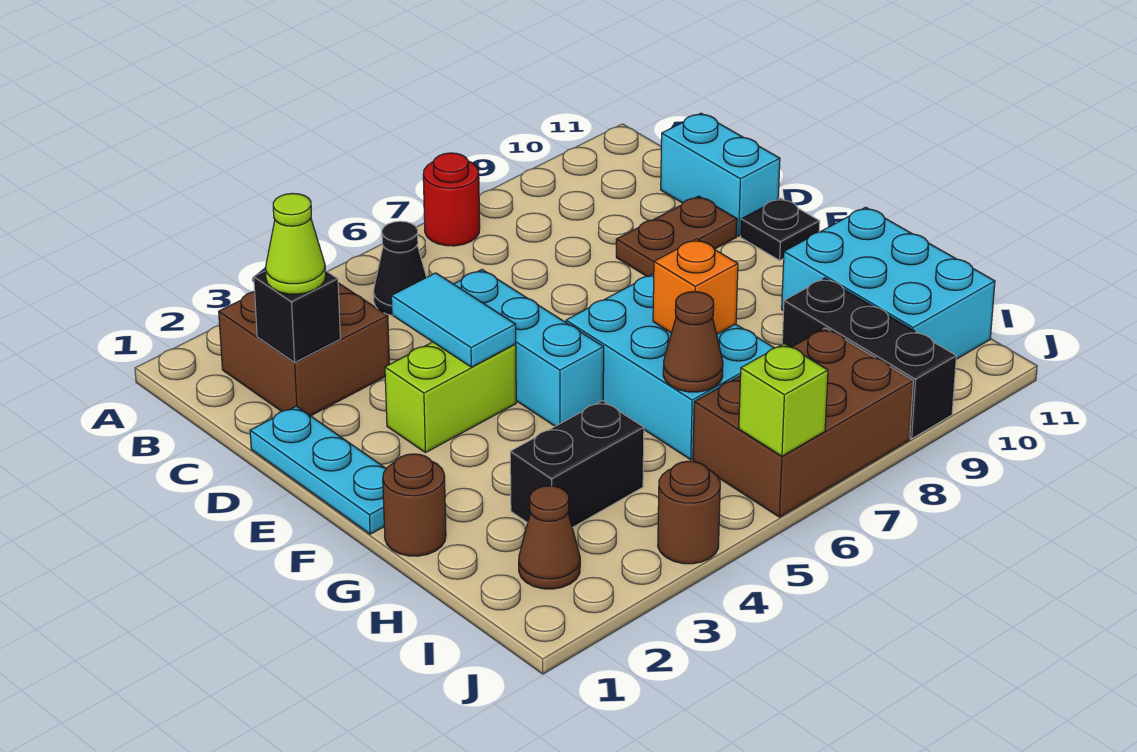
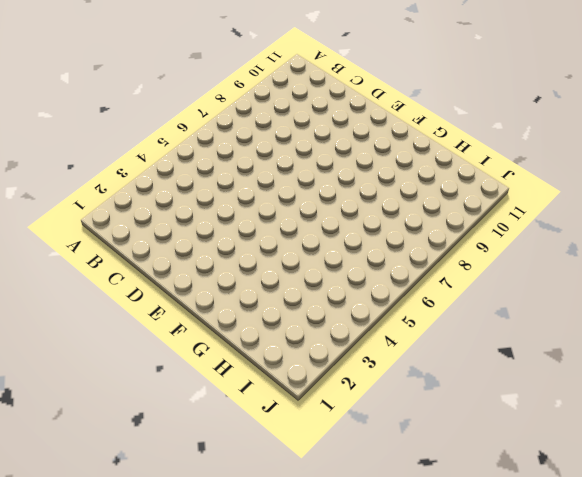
none -> red 1x1 round brick [423,153,480,246]
none -> brown 2x2 brick [219,283,389,416]
none -> black 1x1 cone [373,221,427,315]

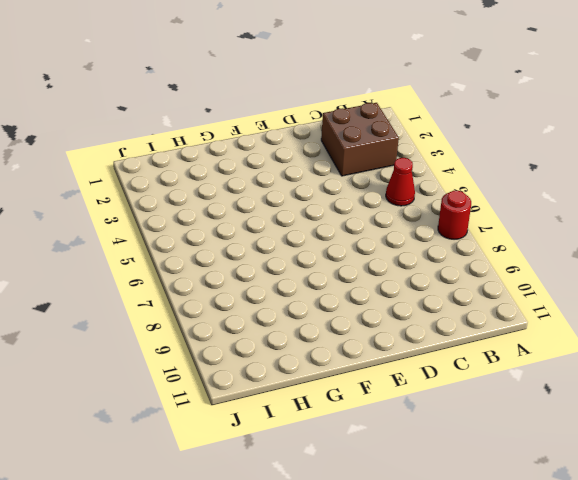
red 1x1 cone [386,158,415,206] -> black 1x1 cone [373,221,427,315]
none -> cyan 1x2 brick [661,113,780,236]
none -> cyan 1x3 plate [250,406,386,534]
none -> cyan 1x3 brick [454,270,604,426]

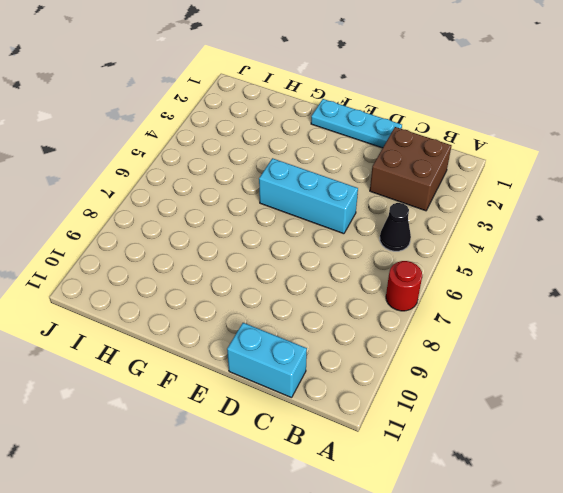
none -> brown 1x2 plate [616,196,737,276]
none -> lime 1x2 brick [385,342,516,453]
none -> black 1x1 plate [741,198,820,260]

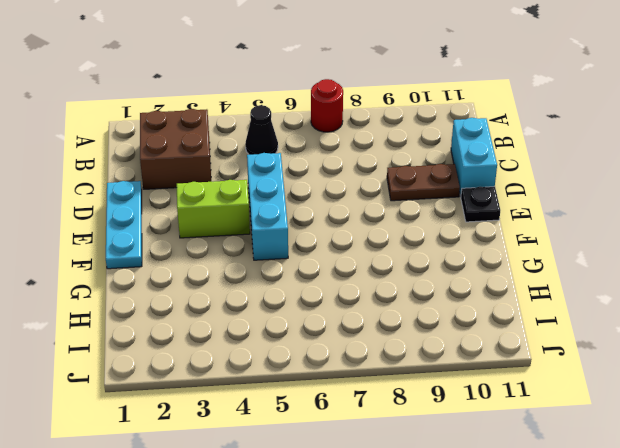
none -> cyan 2x3 brick [566,274,774,460]
none -> brown 1x1 round brick [383,454,446,556]
none -> cyan 2x3 brick [782,207,995,359]

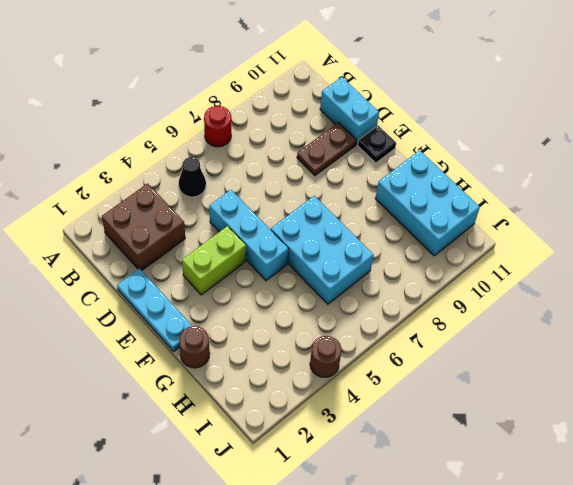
none -> black 1x2 brick [510,401,644,528]
none -> black 1x3 brick [782,278,956,439]
none -> brown 1x1 cone [519,486,580,589]

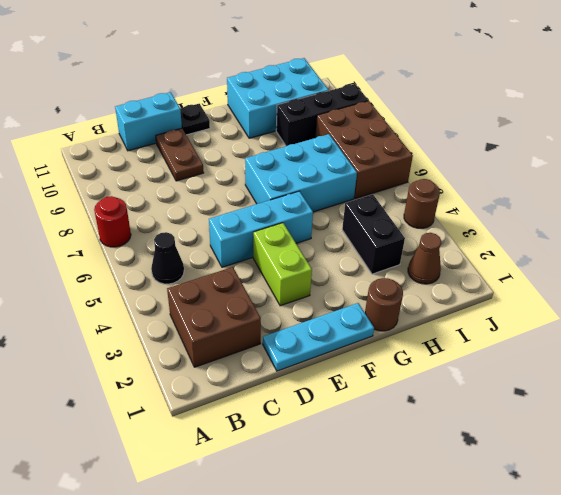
none -> black 1x1 brick [254,271,340,362]
none -> cyan 1x2 tile [391,273,516,367]
none -> orange 1x1 brick [653,239,738,334]

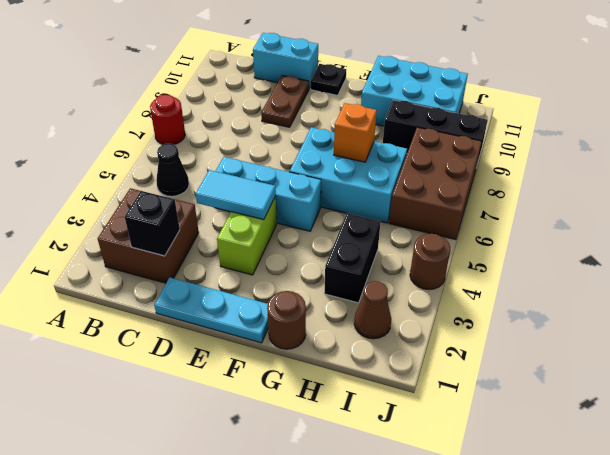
none -> brown 1x1 cone [663,292,723,392]
none -> lime 1x1 brick [739,344,828,456]
none -> lime 1x1 cone [265,193,326,294]

